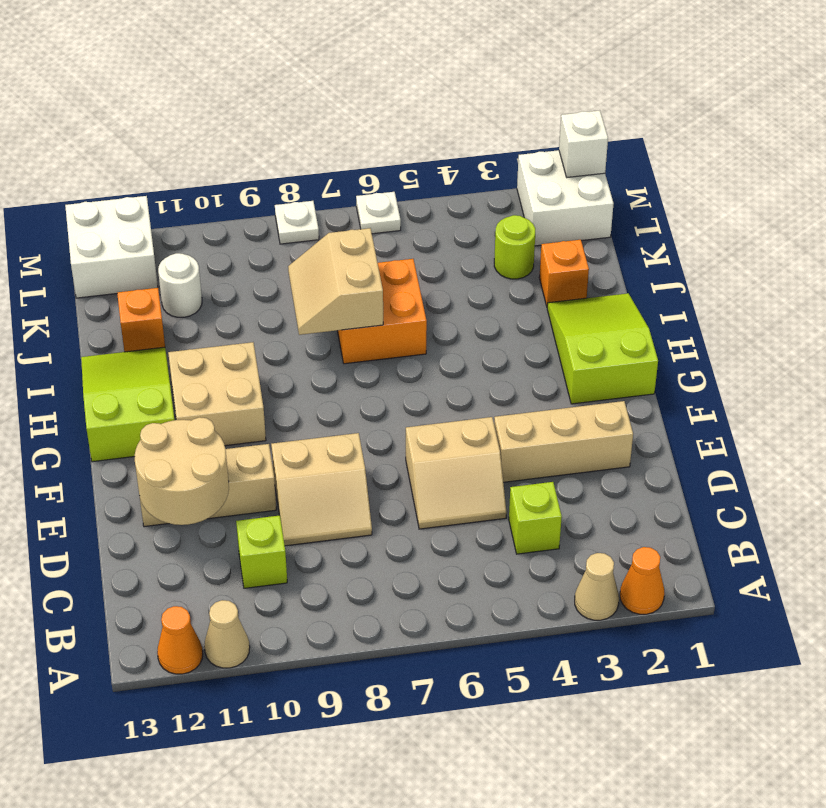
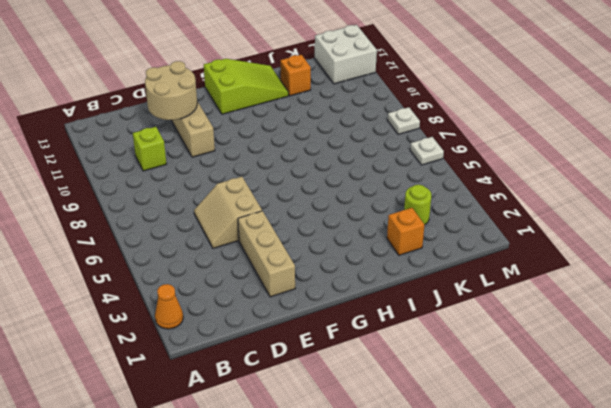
none -> tan 1x1 cone [575,553,619,620]
none -> tan 1x1 cone [204,600,250,668]
none -> orange 1x1 cone [157,606,203,674]

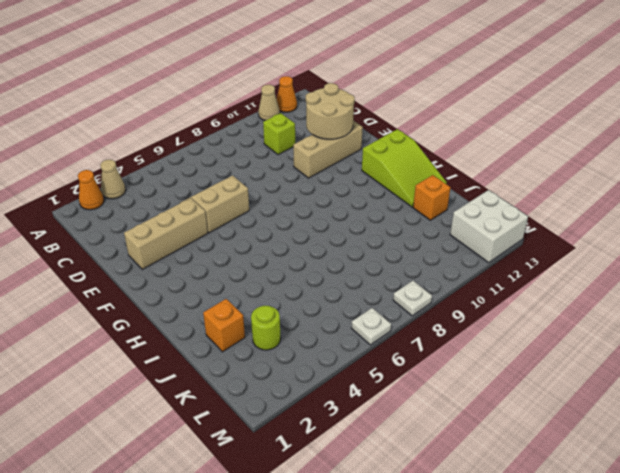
none -> lime 1x1 brick [509,482,562,554]
none -> tan 2x2 slope [271,433,372,546]
none -> lime 2x3 slope [547,293,658,404]

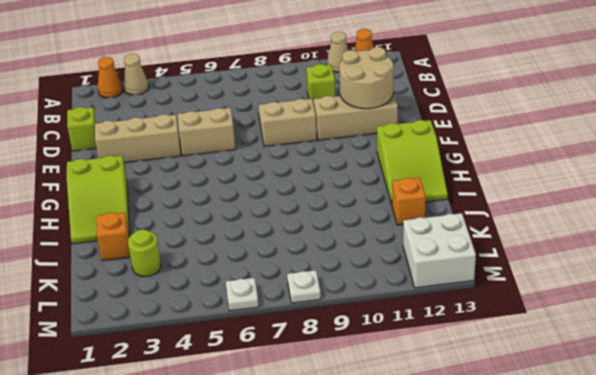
lime 1x1 brick [67,107,97,151] -> lime 1x1 brick moved to [509,482,562,554]
none -> tan 2x2 brick [168,342,266,446]
none -> orange 2x2 brick [337,259,427,364]
none -> white 1x1 round brick [158,253,202,317]

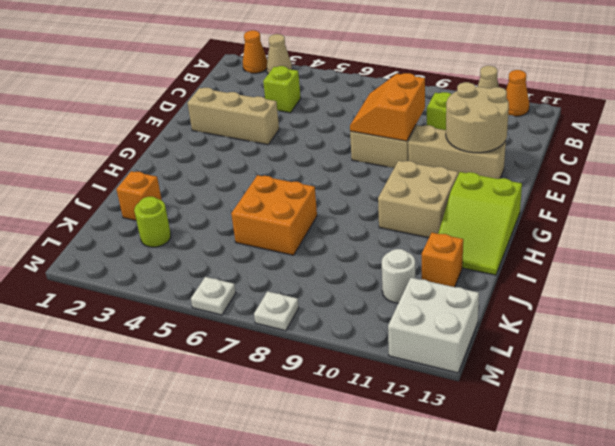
orange 2x2 slope [350,73,425,141] -> none
none -> tan 2x2 slope [406,417,507,529]
none -> lime 2x3 slope [547,293,658,404]
none -> white 2x2 brick [517,150,614,246]

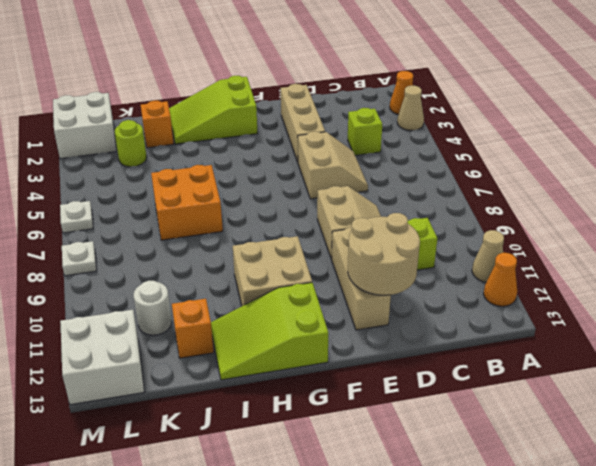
none -> tan 2x2 slope [288,228,383,335]
none -> white 1x1 brick [559,110,608,177]

